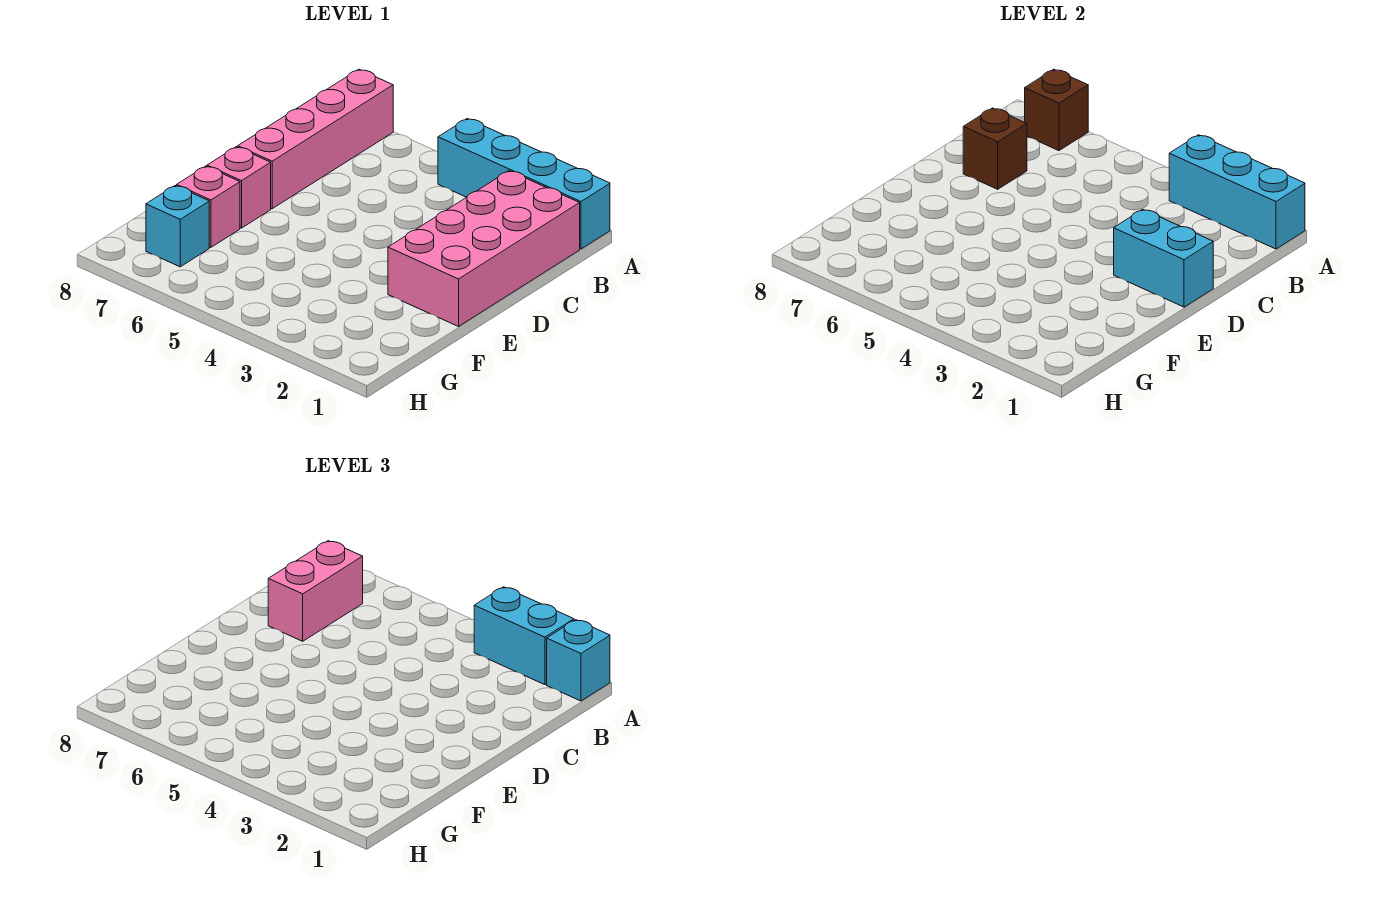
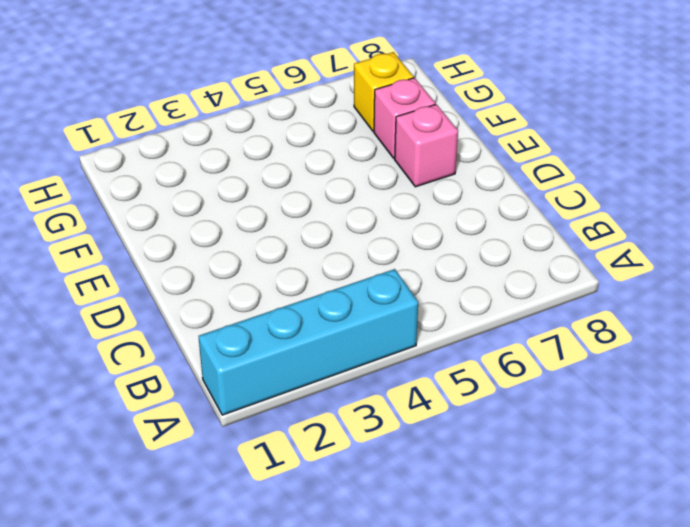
yellow 1x1 brick [354,52,414,131] -> cyan 1x1 brick [146,186,209,267]
none -> pink 1x4 brick [238,69,393,209]
none -> pink 2x4 brick [388,171,580,326]
none -> cyan 1x3 brick [1169,135,1305,249]

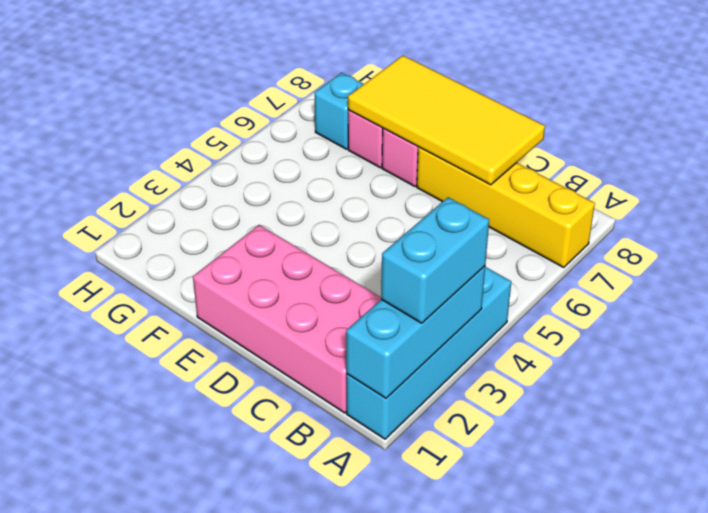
yellow 1x4 brick [417,147,595,267] -> pink 1x4 brick [238,69,393,209]
yellow 2x4 tile [348,55,545,185] -> brown 1x1 brick [963,108,1027,189]
none -> brown 1x1 brick [1025,69,1088,151]
none -> cyan 1x2 brick [1114,209,1213,307]
none -> cyan 1x1 brick [547,620,610,701]

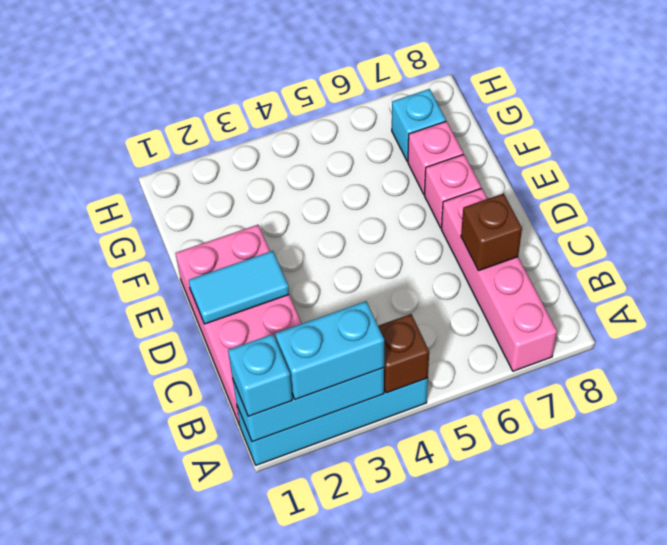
brown 1x1 brick [378,314,429,393] -> brown 1x1 brick moved to [1025,69,1088,151]
cyan 1x2 tile [189,251,289,324] -> cyan 1x2 brick [1114,209,1213,307]
none -> pink 1x2 brick [268,541,363,641]

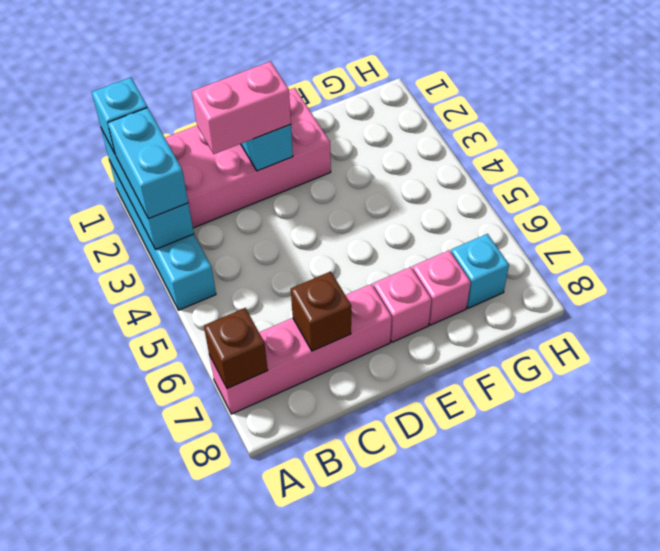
pink 1x2 brick [192,61,291,154] -> pink 1x2 brick moved to [268,541,363,641]

